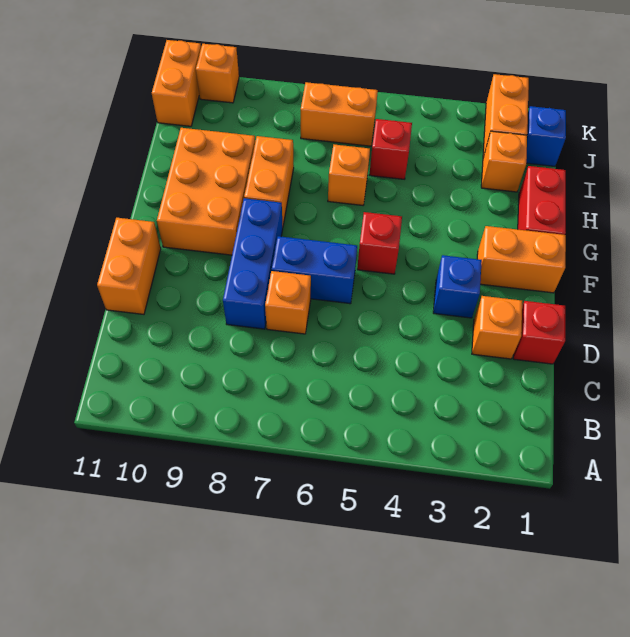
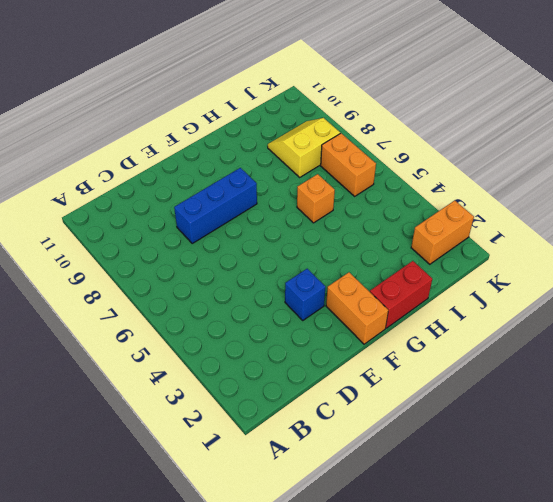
yellow 2x2 slope [268,118,340,177] -> none
none -> red 1x1 brick [513,301,565,364]
none -> orange 1x1 brick [472,296,522,359]
none -> orange 1x1 brick [265,271,311,334]

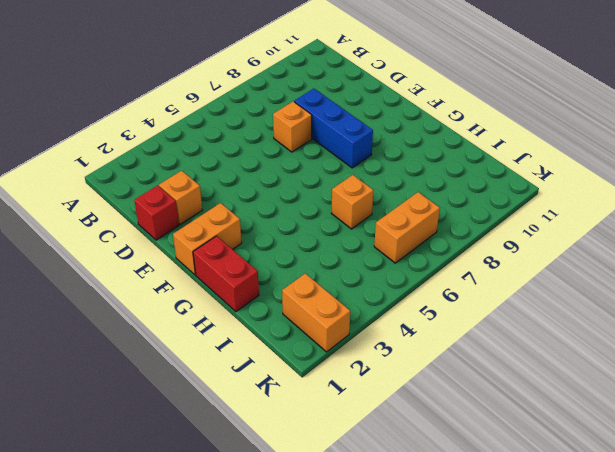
none -> orange 1x2 brick [97,218,161,314]
none -> blue 1x1 brick [433,255,482,318]
none -> blue 1x2 brick [272,236,357,304]

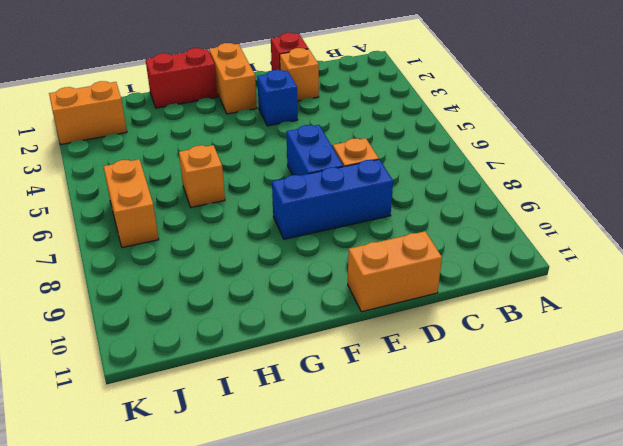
none -> red 1x1 brick [357,212,402,274]
none -> orange 2x3 brick [157,128,255,255]
none -> orange 1x2 brick [244,136,294,225]

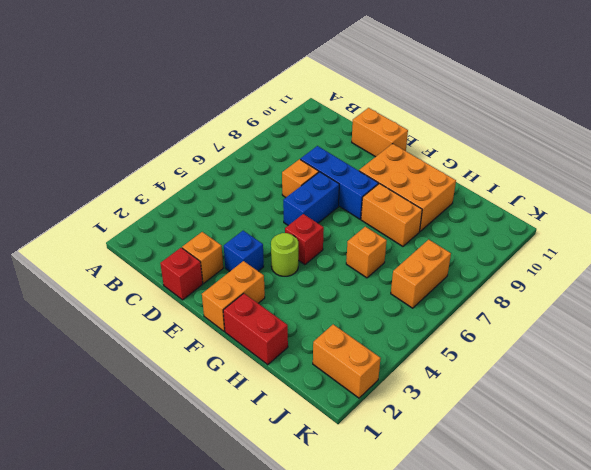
lime 1x1 round brick [271,233,298,276] -> none
none -> orange 1x1 brick [481,131,527,192]
none -> red 1x1 brick [369,119,412,179]
none -> blue 1x1 brick [526,106,566,166]

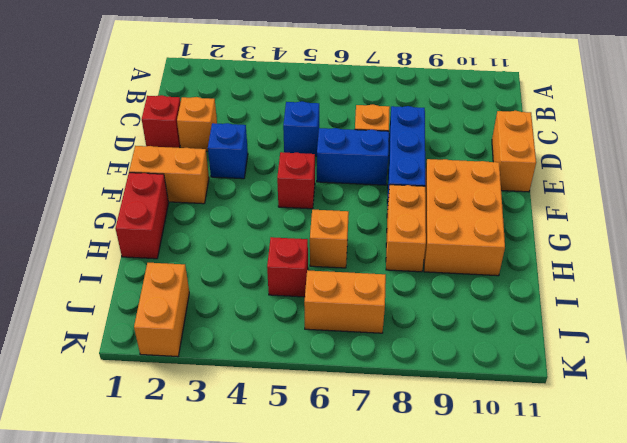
blue 1x1 brick [283,101,319,156] -> blue 1x1 brick moved to [526,106,566,166]
none -> orange 1x1 brick [481,131,527,192]
none -> orange 1x2 brick [152,40,201,126]
none -> orange 1x1 brick [196,44,239,103]

